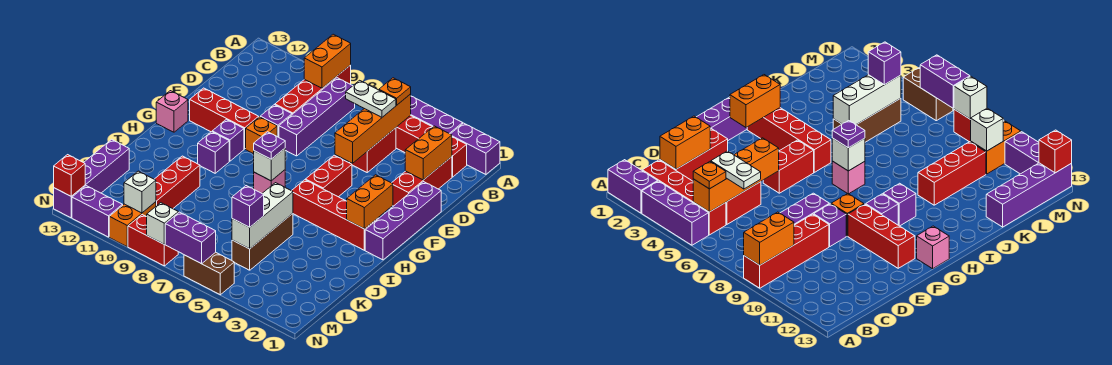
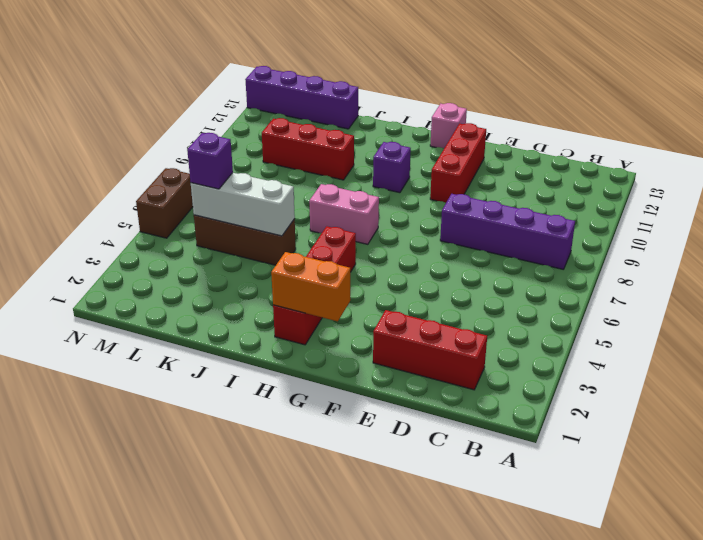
pink 1x2 brick [309,184,379,244] -> pink 1x1 brick [254,170,285,193]
none -> purple 1x2 brick [451,123,500,174]
none -> purple 1x3 brick [411,96,463,134]
none -> red 1x4 brick [275,65,351,114]
none -> red 1x4 brick [396,115,467,177]

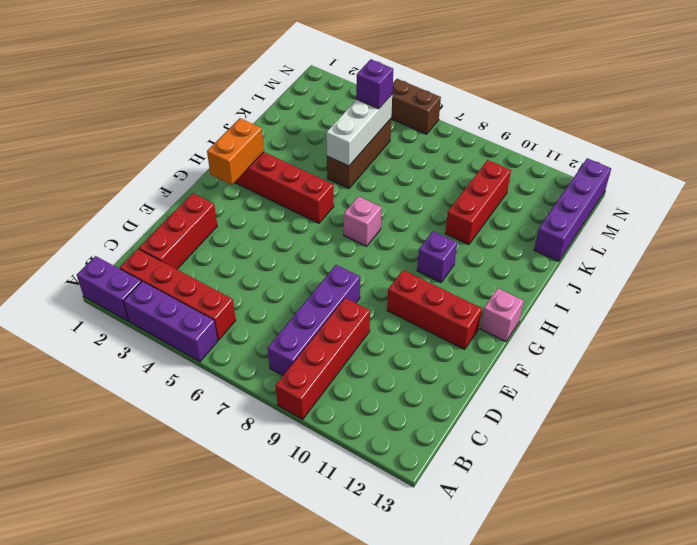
none -> red 1x2 brick [350,128,396,172]
none -> purple 1x4 brick [365,182,441,260]
none -> purple 1x1 brick [260,105,292,137]
none -> red 1x2 brick [305,155,352,197]

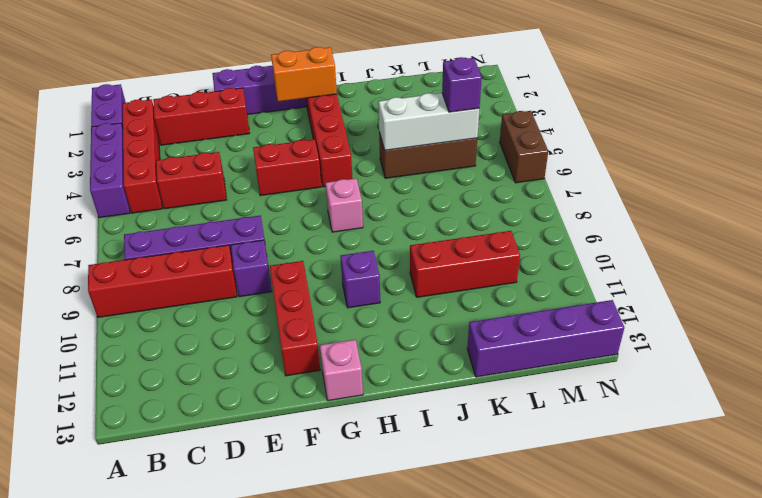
none -> orange 1x1 brick [246,117,277,154]
none -> purple 1x1 brick [212,119,244,161]
none -> orange 1x2 brick [109,202,156,247]
none -> red 1x2 brick [128,215,178,266]

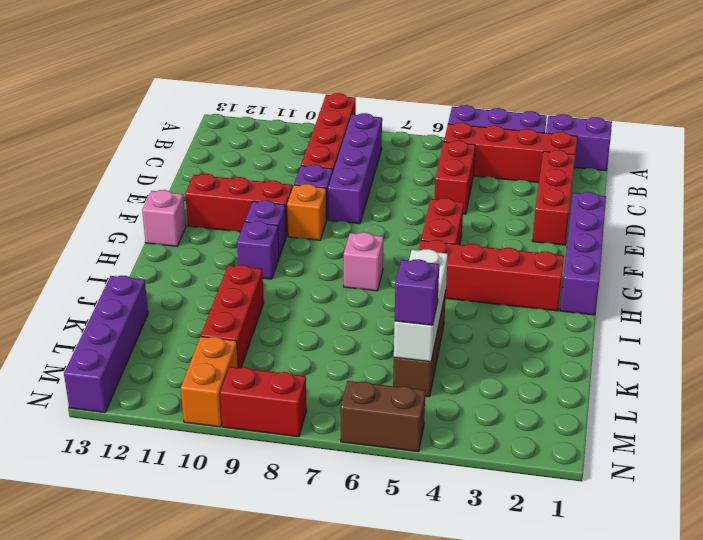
none -> purple 1x2 brick [72,186,123,237]
none -> orange 1x2 brick [304,34,351,88]
none -> orange 1x4 brick [335,94,411,163]
none -> orange 1x2 brick [405,126,452,180]

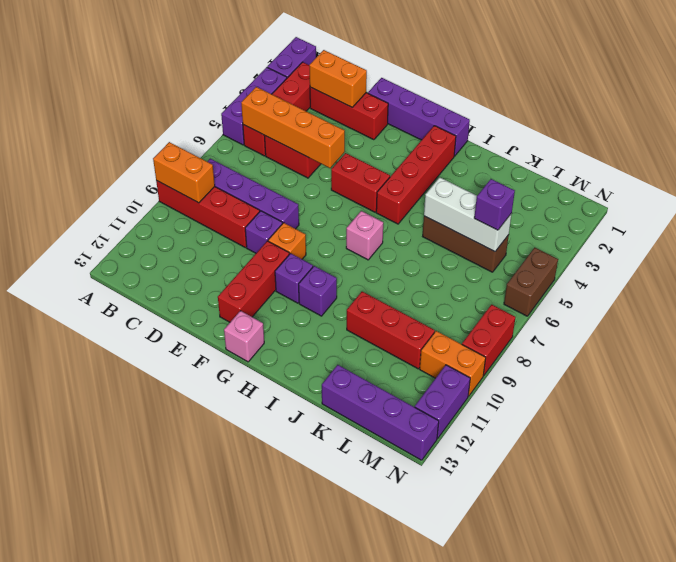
none -> orange 1x2 brick [347,175,393,229]
none -> white 1x1 brick [254,148,285,181]
none -> white 1x1 brick [124,171,156,213]
none -> purple 1x2 brick [165,212,216,264]

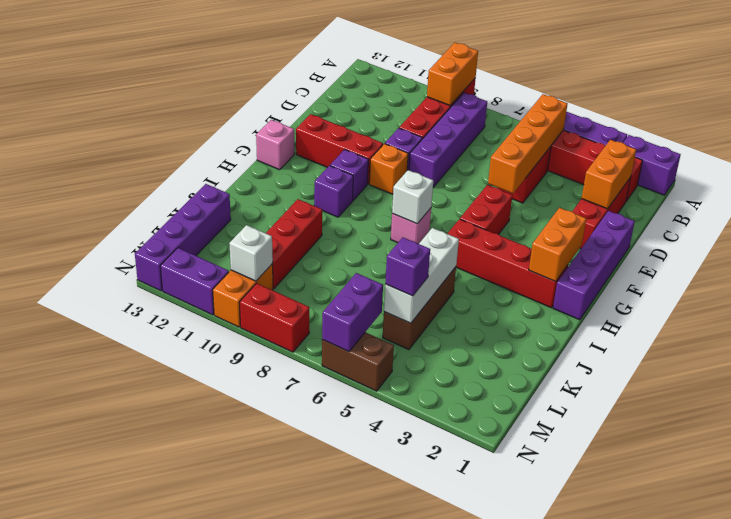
purple 1x2 brick [322,273,383,352] -> purple 1x2 brick turned to [165,212,216,264]
none -> white 1x1 brick [147,203,178,245]
none -> red 1x1 brick [54,155,85,196]
none -> orange 1x1 plate [379,78,411,105]
none -> white 1x2 plate [346,80,396,117]

